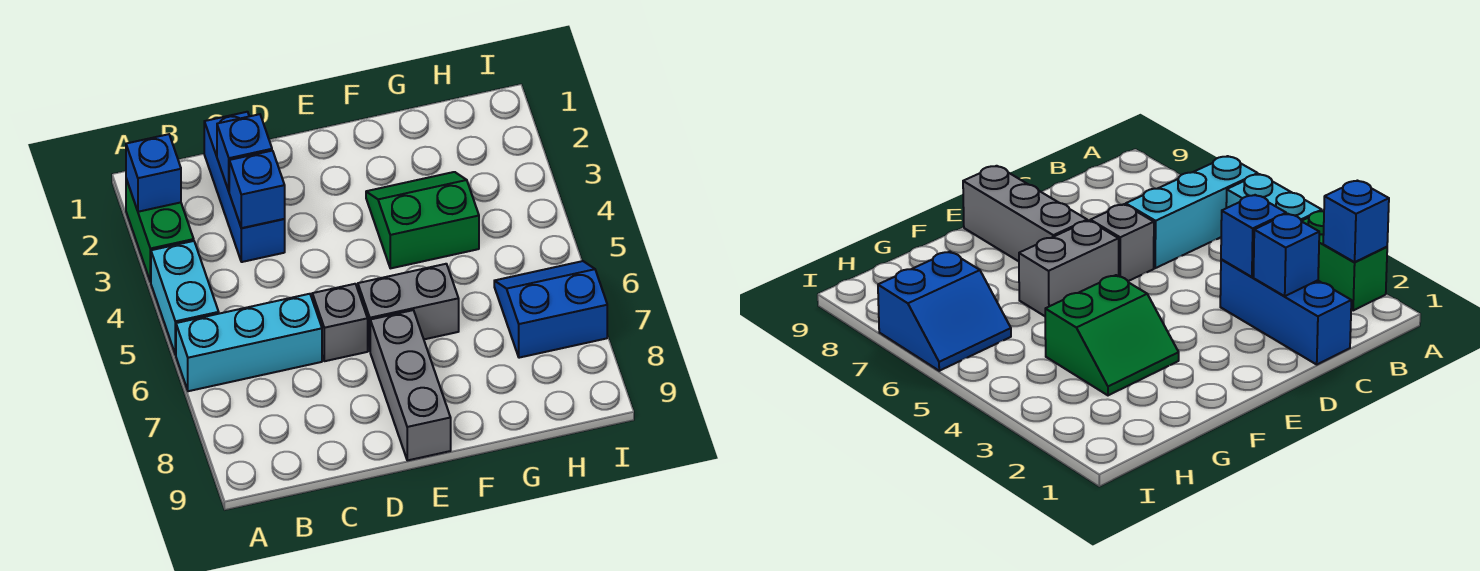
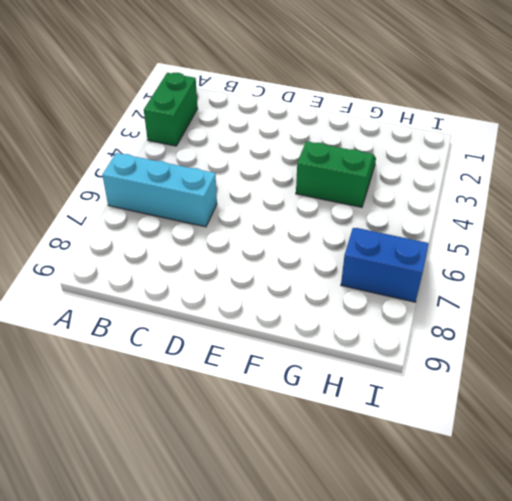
none -> cyan 1x2 brick [151,241,219,355]
none -> blue 1x3 brick [204,112,285,262]
none -> grey 1x1 brick [312,284,368,361]

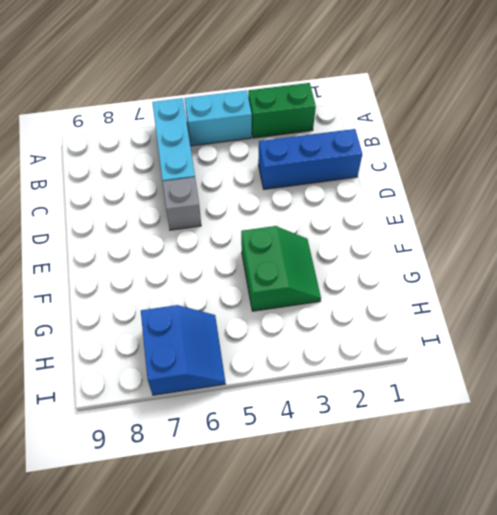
none -> grey 1x2 brick [358,264,459,350]
none -> grey 1x3 brick [370,310,451,460]
none -> blue 1x1 brick [126,134,181,212]

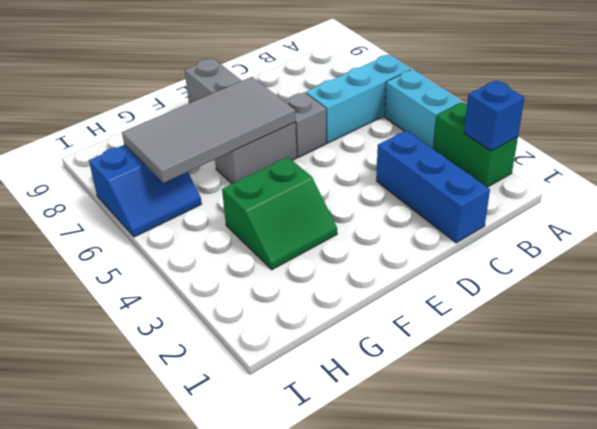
grey 2x4 tile [122,77,295,183] -> none
none -> blue 1x1 brick [217,114,272,191]
none -> blue 1x1 brick [229,151,285,228]

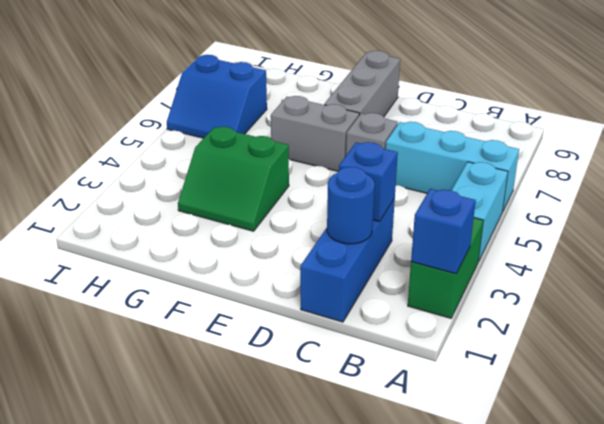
blue 1x1 round brick [327,167,375,244] -> blue 1x1 brick [217,114,272,191]

